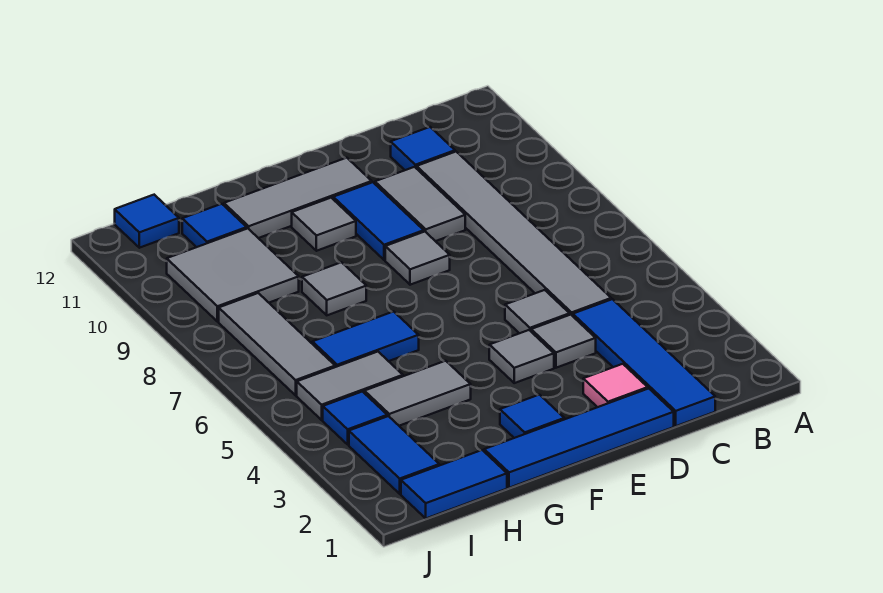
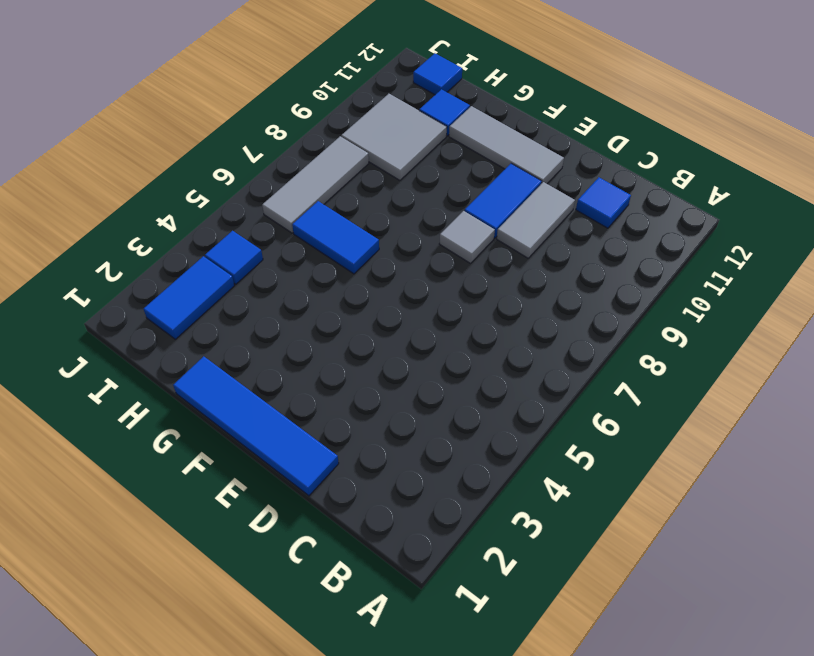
none -> blue 1x4 tile [573,299,715,426]
none -> grey 1x6 tile [417,152,611,316]
none -> pink 1x1 tile [583,364,648,407]

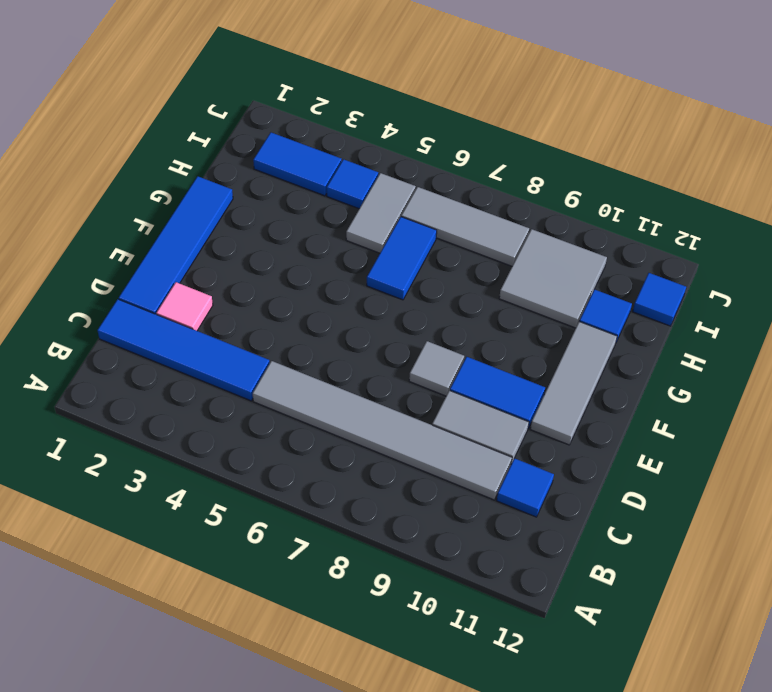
none -> grey 1x1 tile [531,315,596,368]
none -> grey 1x1 tile [505,290,570,333]
none -> grey 1x1 tile [489,330,554,383]

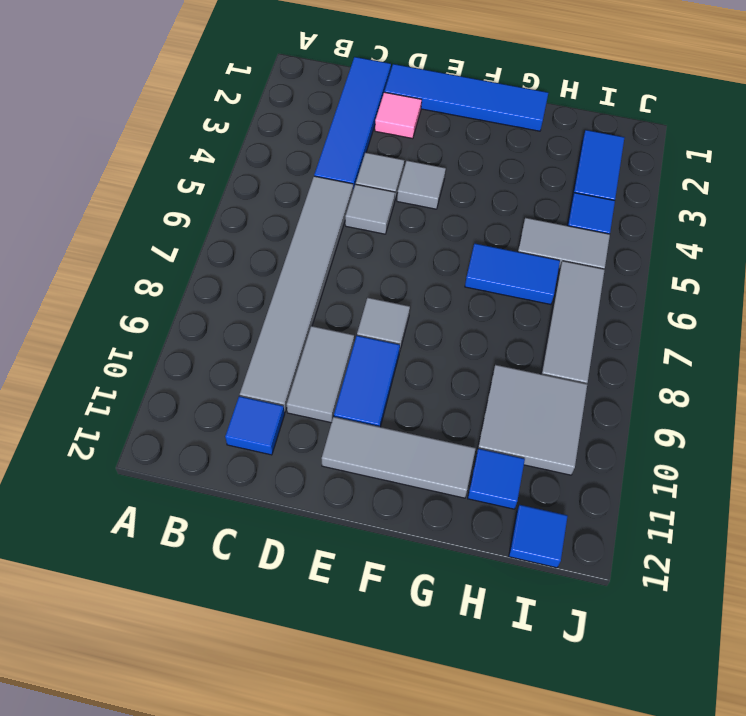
none -> blue 1x1 tile [500,395,564,438]
none -> grey 1x1 tile [292,198,356,251]
none -> grey 1x2 tile [364,361,471,426]

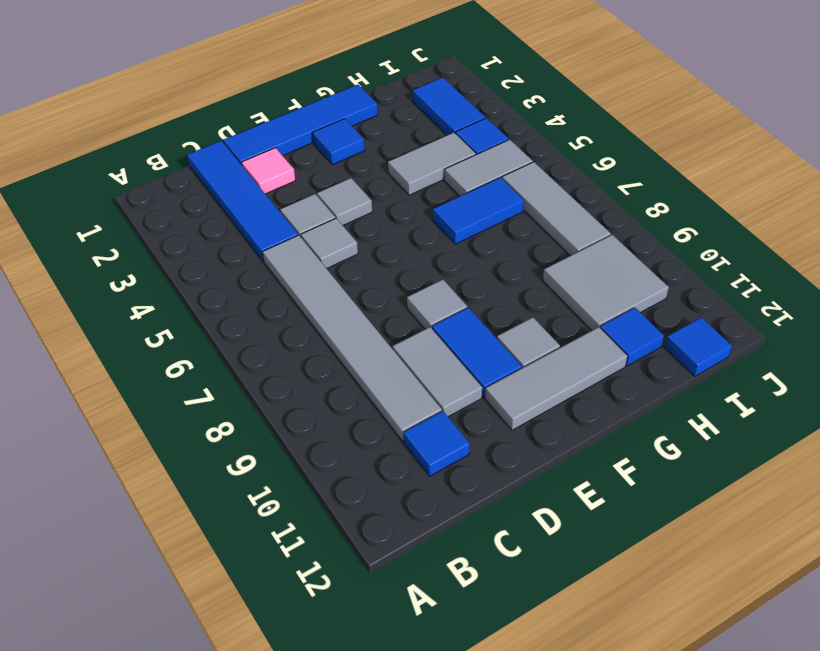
none -> grey 1x1 tile [302,262,366,315]
none -> blue 1x2 tile [401,450,507,518]

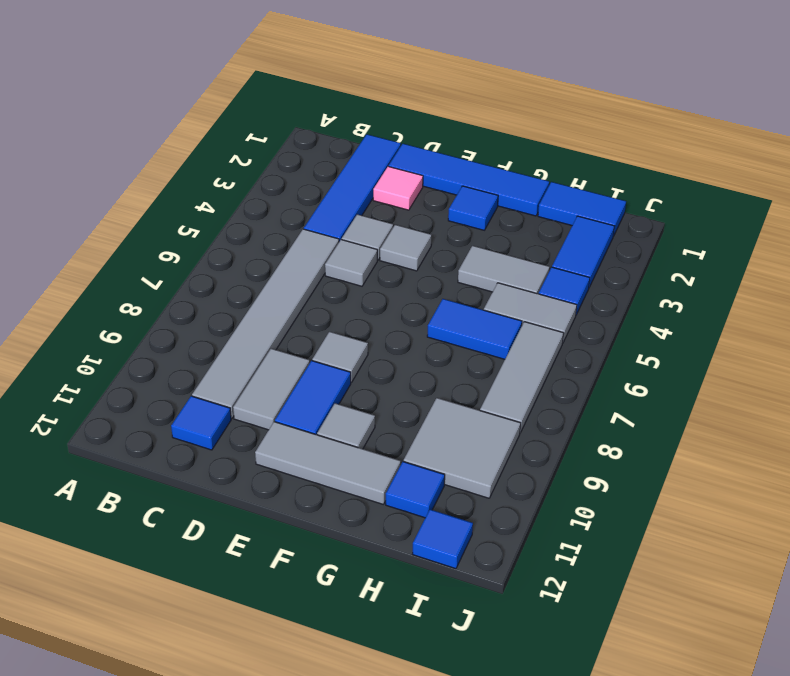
none -> grey 1x1 tile [302,262,366,315]

